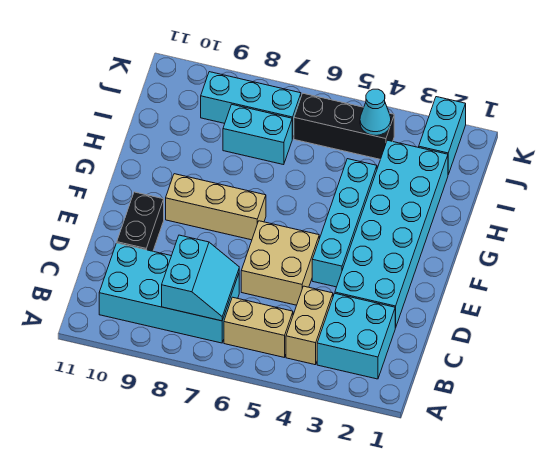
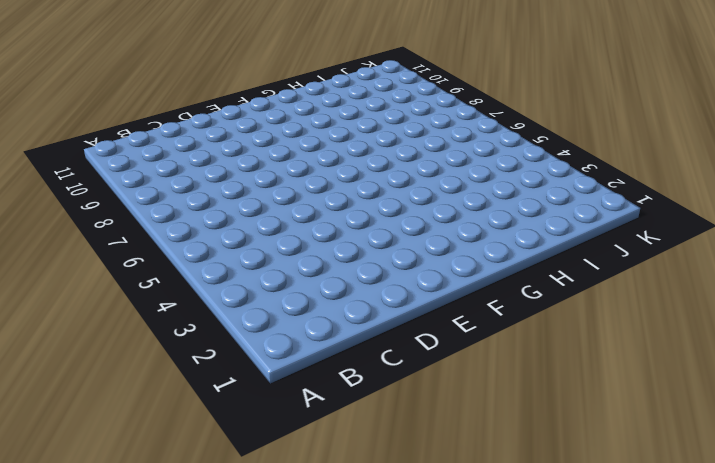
none -> cyan 2x2 brick [317,294,395,379]
none -> tan 1x2 brick [286,286,333,365]
none -> tan 1x2 brick [224,297,293,357]

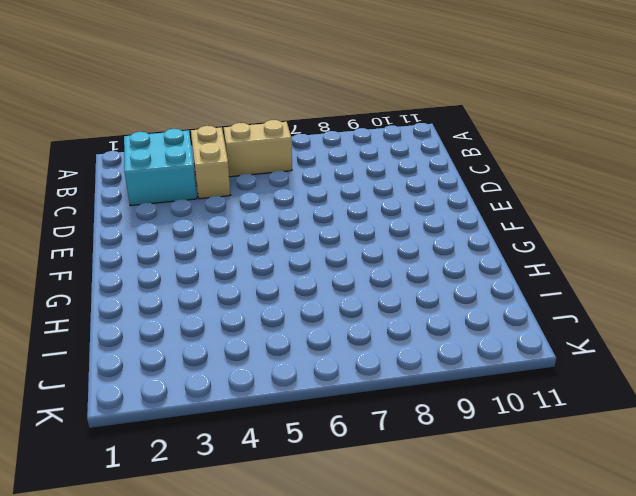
none -> cyan 2x4 brick [99,243,239,343]
none -> cyan 2x6 brick [335,140,448,328]
none -> tan 2x2 brick [241,221,319,305]

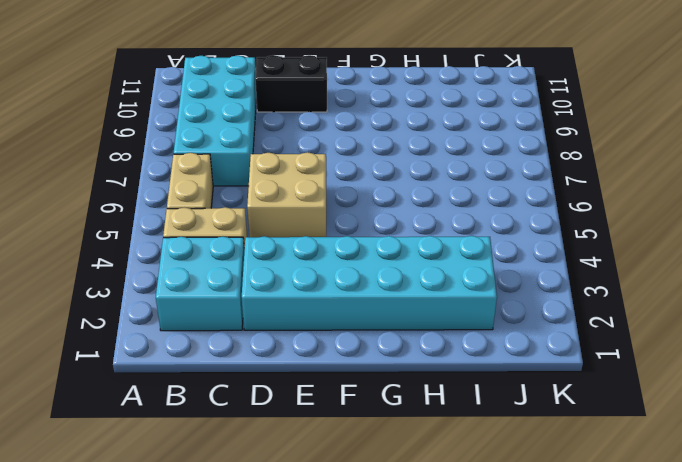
none -> cyan 1x4 brick [312,159,377,287]
none -> tan 1x3 brick [166,174,266,240]
none -> cyan 1x2 brick [223,105,292,165]

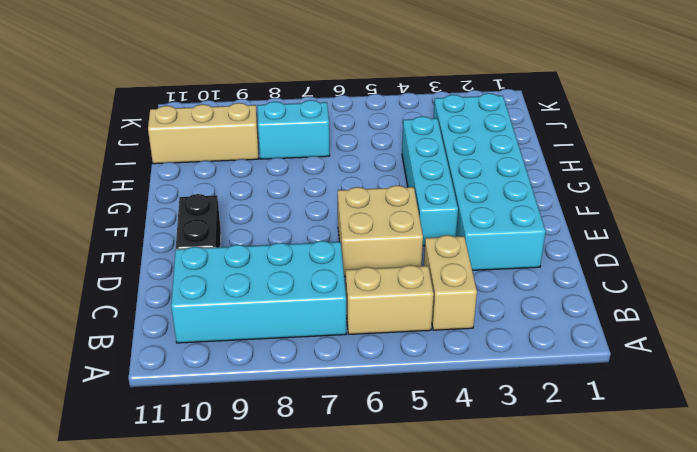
tan 1x3 brick [148,103,258,164] -> tan 1x3 brick moved to [166,174,266,240]
none -> cyan 2x2 brick [317,294,395,379]
none -> cyan 1x2 brick [419,97,466,174]
none -> black 1x3 brick [294,93,394,159]

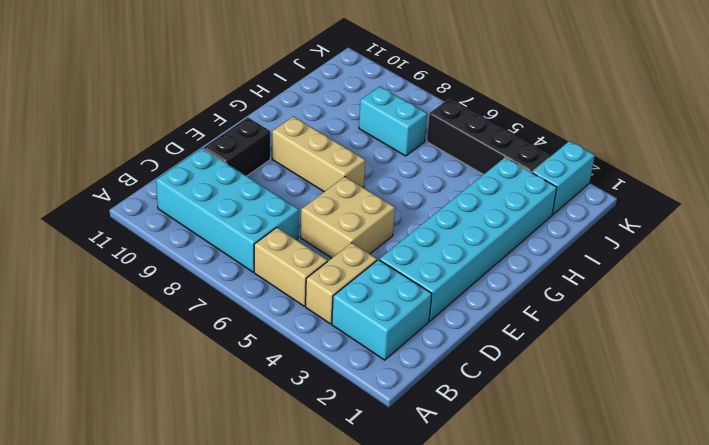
black 1x4 brick [427,99,549,175] -> black 1x3 brick [294,93,394,159]
none -> cyan 1x4 brick [312,159,377,287]
none -> cyan 1x3 brick [201,72,301,139]
none -> cyan 2x2 slope [162,235,239,321]

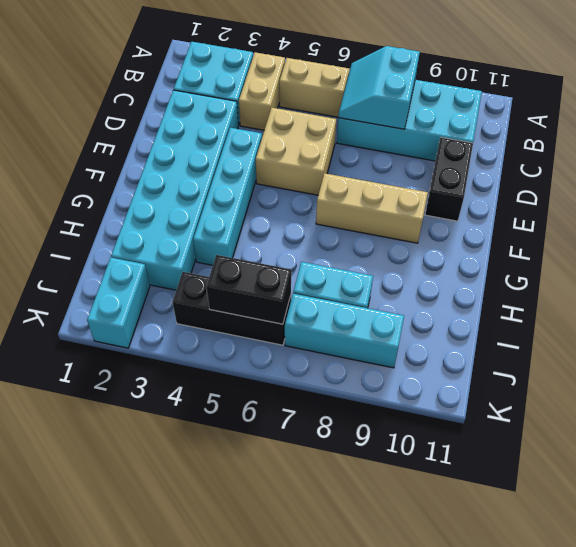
black 1x2 brick [206,255,291,324] -> none
none -> cyan 1x1 cone [360,89,391,135]

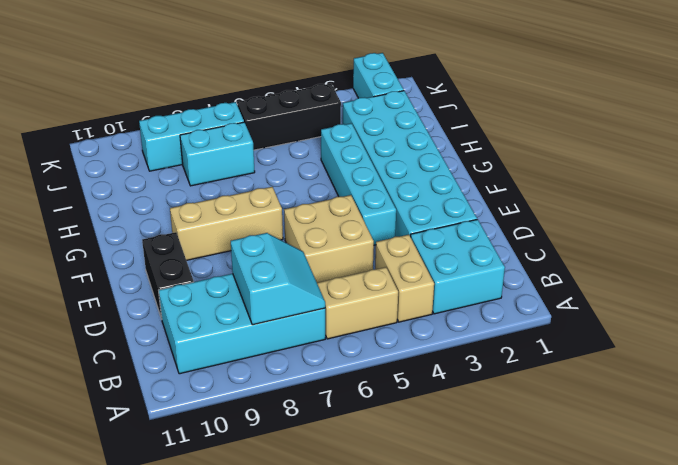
none -> cyan 1x1 cone [360,89,391,135]

